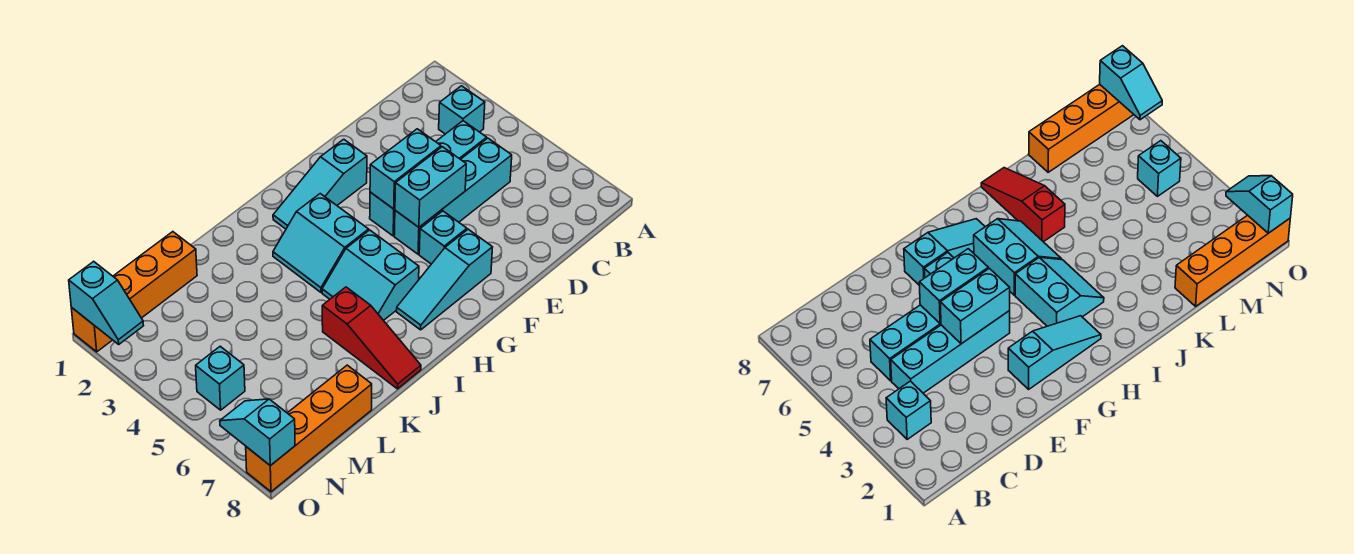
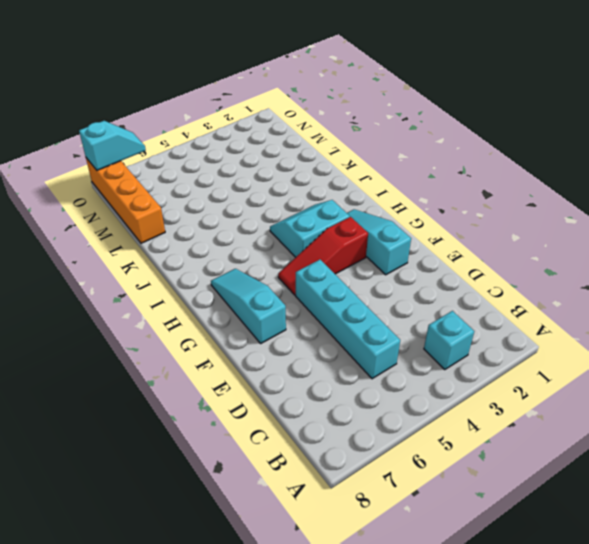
red 1x3 slope [278,217,368,295] -> red 1x3 slope moved to [322,287,421,389]
none -> cyan 1x4 brick [370,121,487,236]
none -> cyan 1x1 brick [419,211,467,264]
none -> cyan 2x2 slope [322,230,419,321]

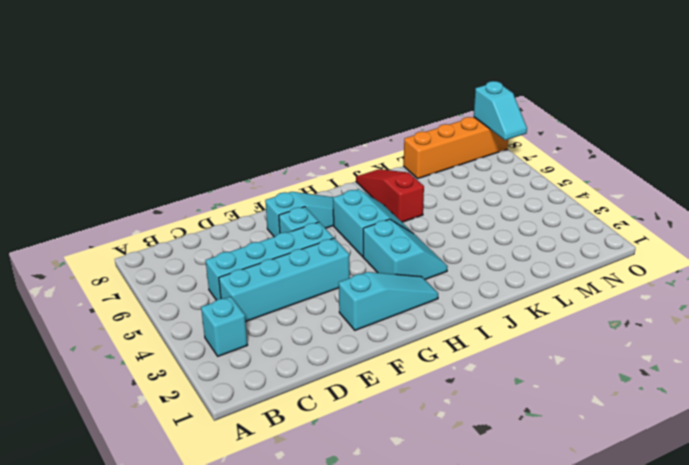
none -> orange 1x4 brick [71,232,197,352]
none -> cyan 1x1 brick [196,346,245,410]
none -> cyan 1x2 brick [370,129,441,209]

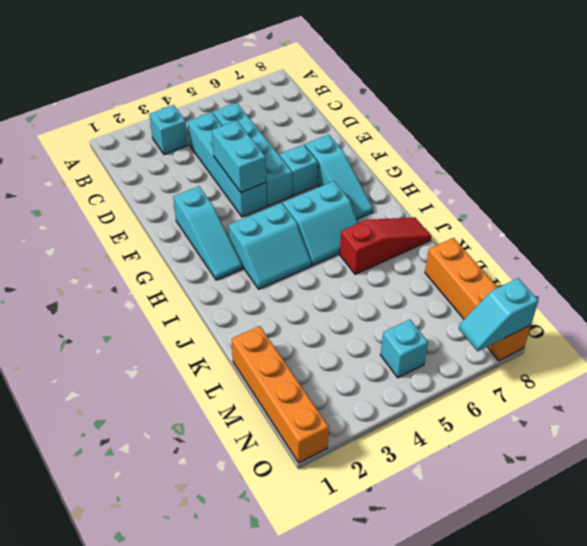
none -> cyan 1x2 brick [395,147,466,227]
none -> cyan 1x2 slope [69,261,144,344]

